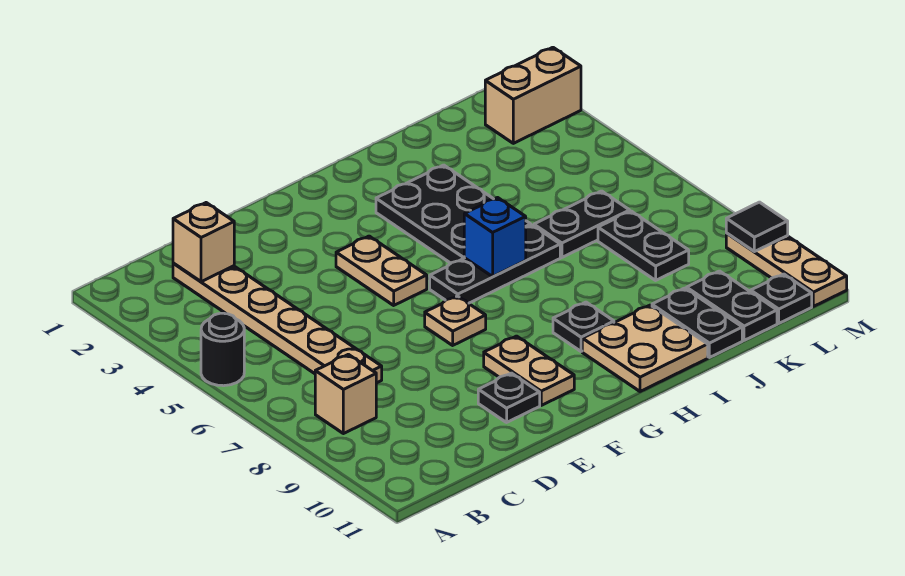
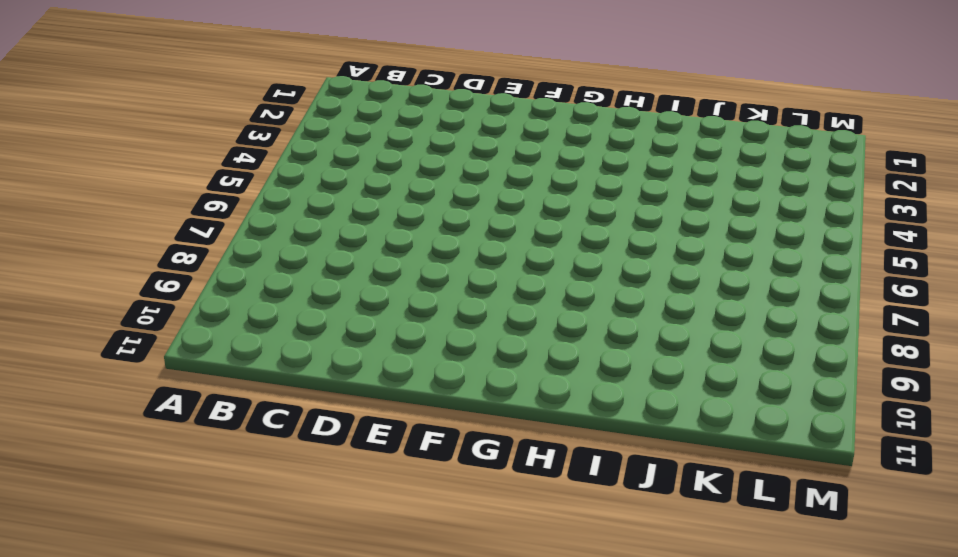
none -> black 1x1 round brick [201,313,244,386]
none -> tan 1x1 brick [315,354,376,434]
none -> tan 1x6 plate [173,263,382,383]

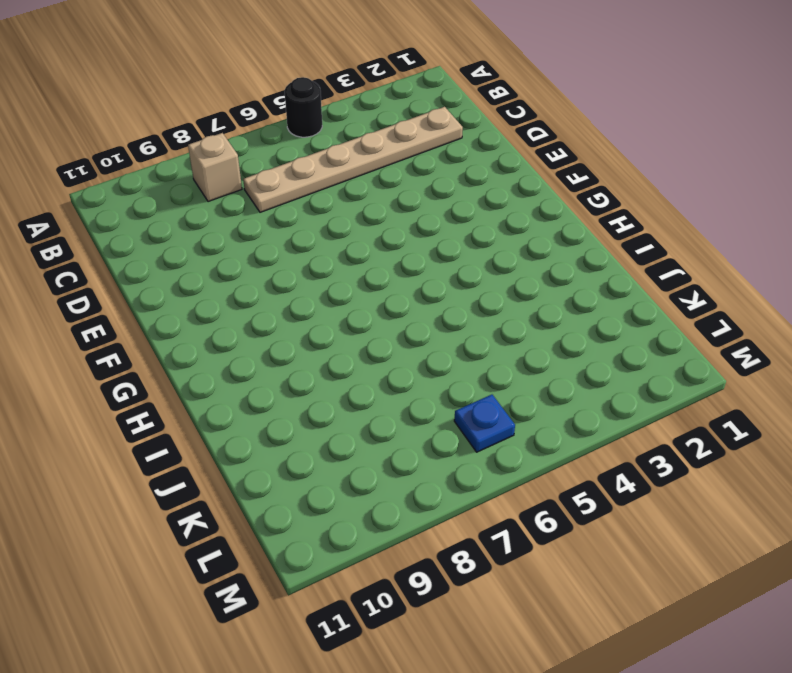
blue 1x1 plate [454,395,515,452] -> none
none -> black 1x1 plate [478,373,540,422]
none -> tan 1x2 plate [336,236,427,305]
none -> tan 1x1 plate [425,296,486,345]

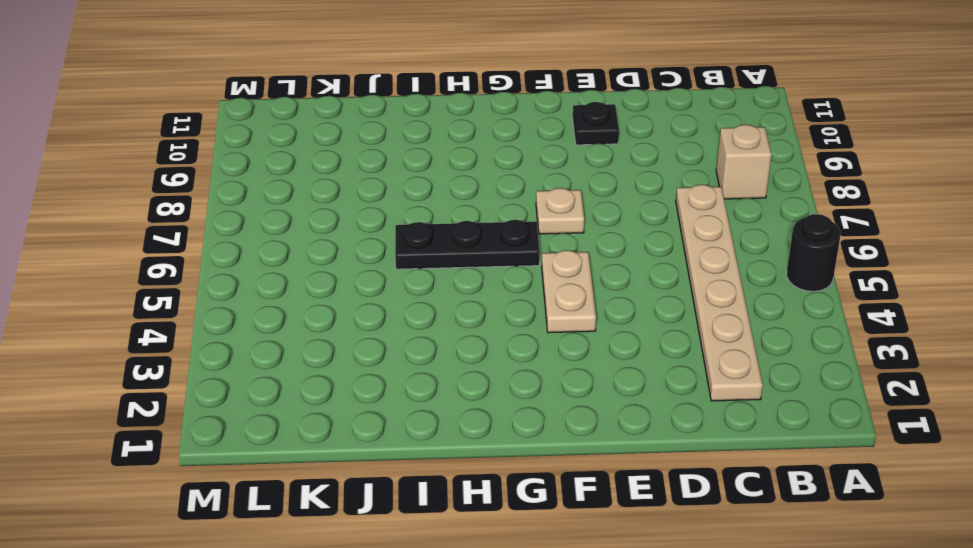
none -> tan 1x2 plate [484,336,574,405]
none -> black 2x3 plate [376,165,531,263]
none -> black 1x1 plate [553,302,614,351]

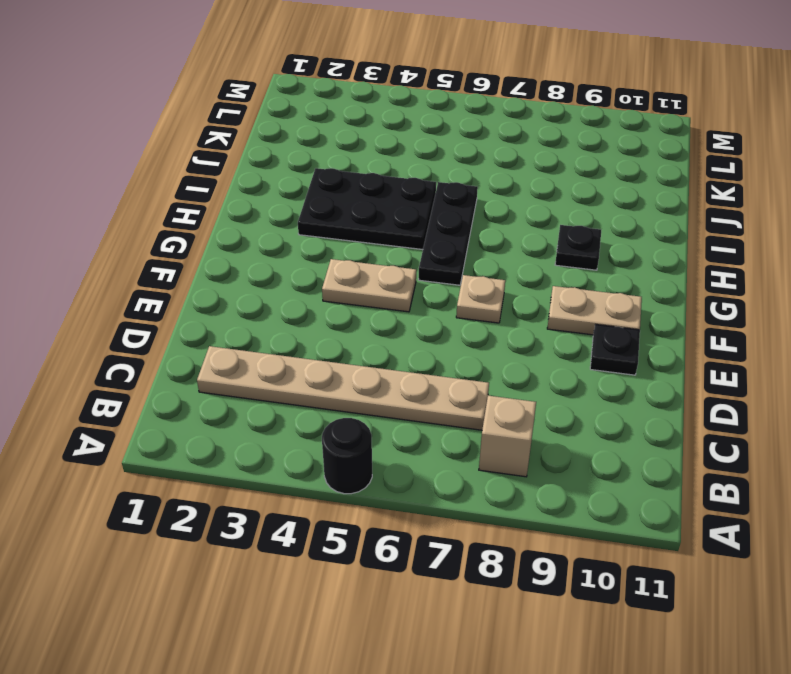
none -> tan 2x2 plate [582,305,708,391]
none -> black 1x2 plate [534,191,630,257]
none -> black 1x2 plate [652,288,742,357]

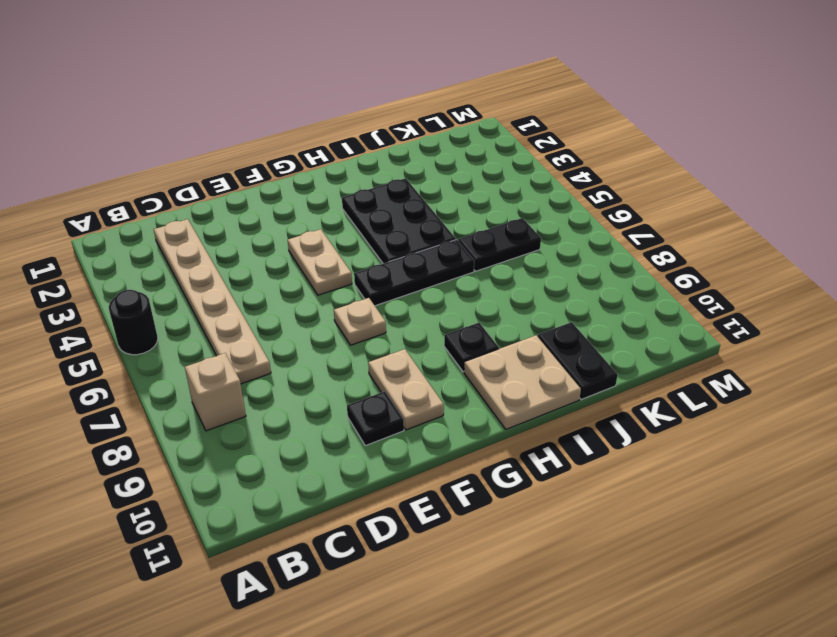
none -> black 1x2 plate [598,211,689,280]
none -> black 1x2 plate [687,271,777,340]
none -> tan 1x2 brick [485,47,581,143]

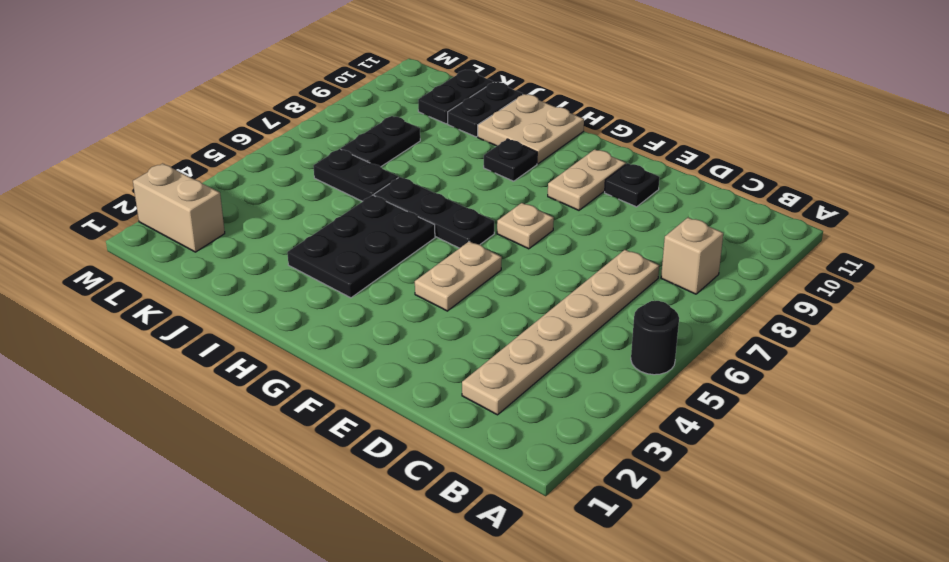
none -> black 1x1 plate [751,274,812,323]
none -> tan 1x3 plate [726,233,847,306]
none -> tan 1x1 brick [173,203,234,282]

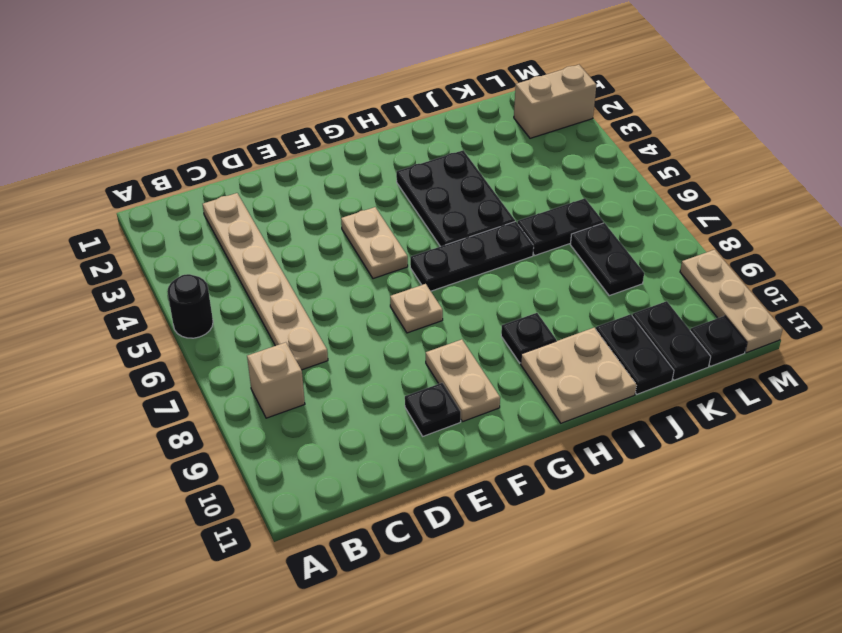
none -> tan 1x1 brick [173,203,234,282]
none -> blue 1x1 brick [464,198,526,277]
none -> black 1x1 tile [726,202,788,252]

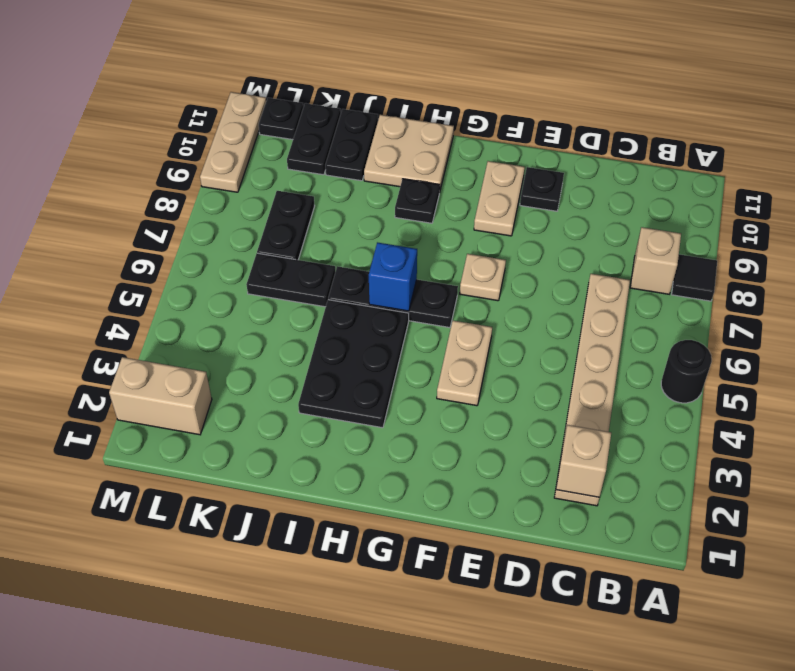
black 1x1 tile [672,254,717,301] -> black 1x1 tile moved to [726,202,788,252]

